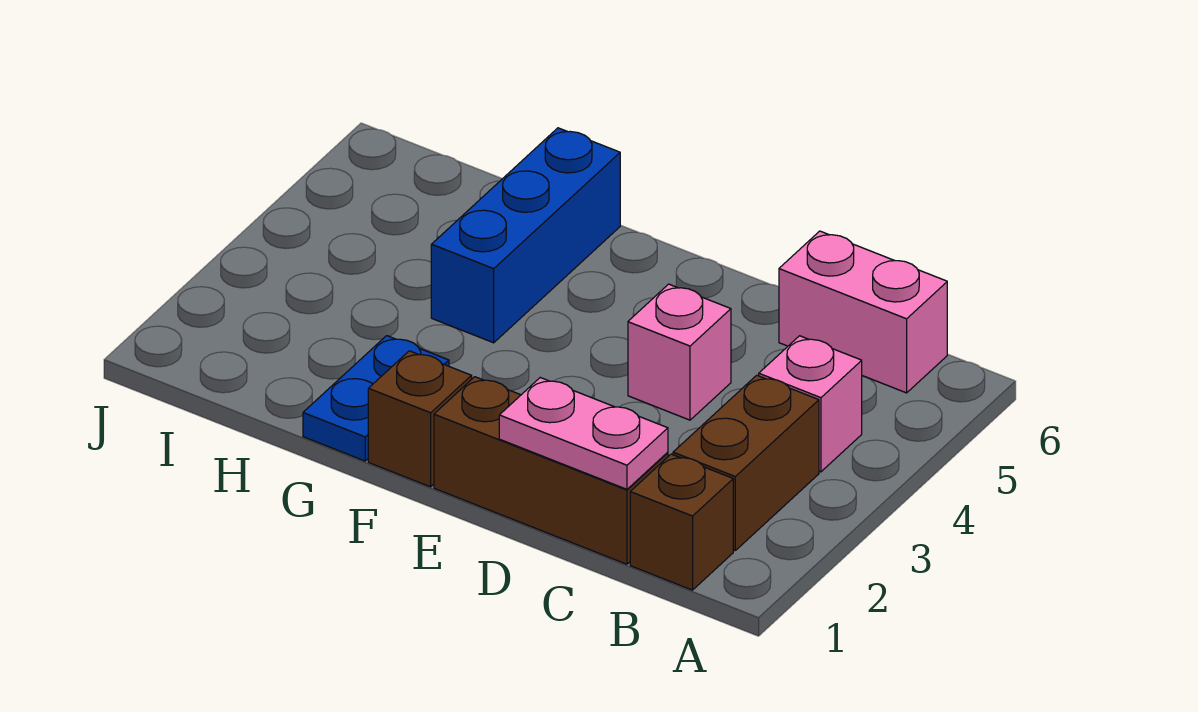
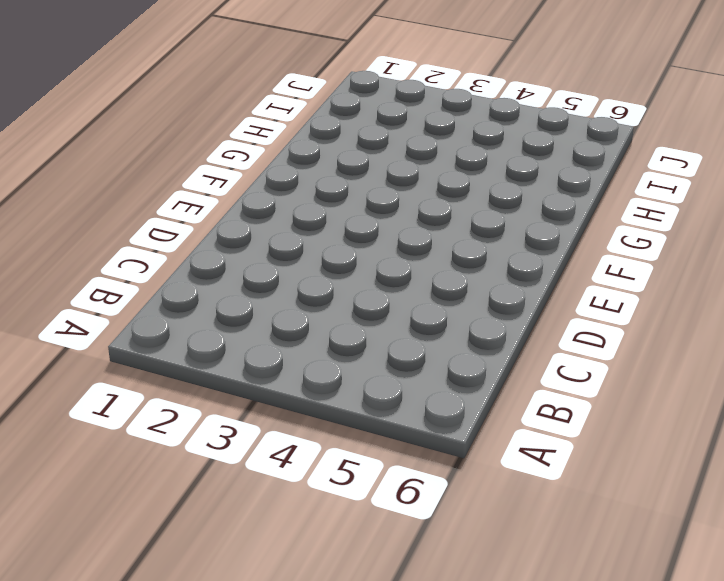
none -> brown 1x1 brick [630,454,733,590]
none -> brown 1x2 brick [673,375,819,550]

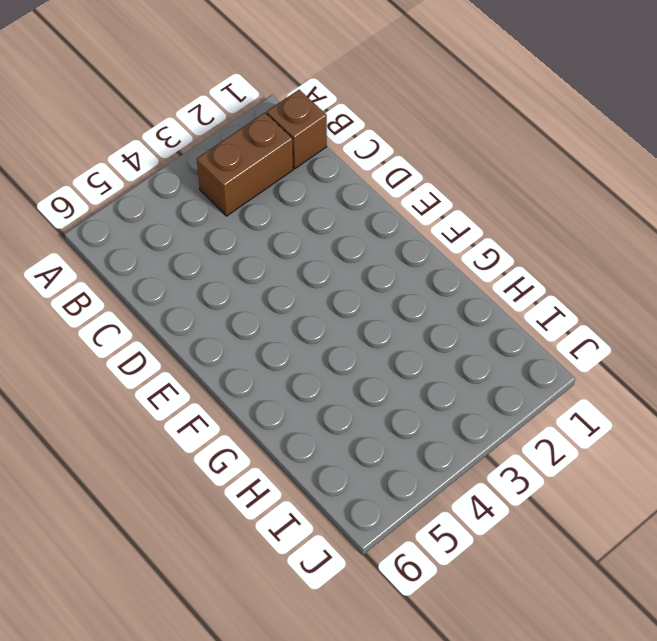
none -> pink 1x1 brick [759,336,862,472]
none -> pink 1x2 brick [779,231,947,393]

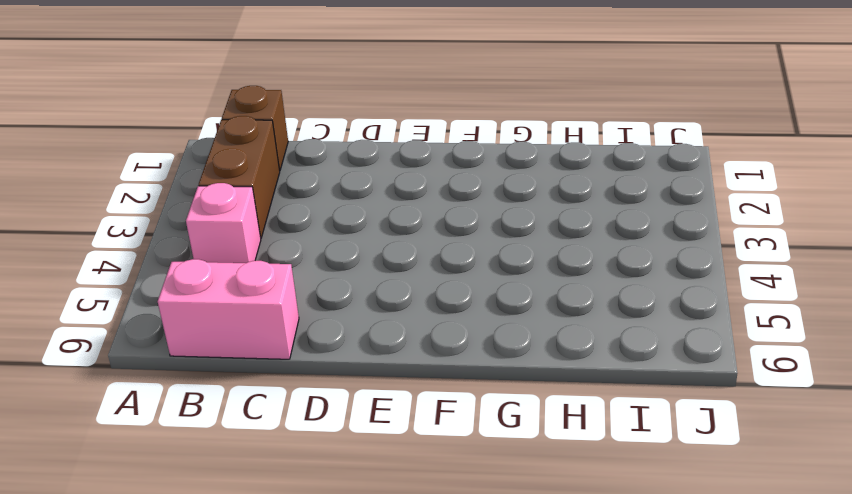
none -> brown 1x3 brick [434,377,668,564]
none -> pink 1x1 brick [628,284,731,420]

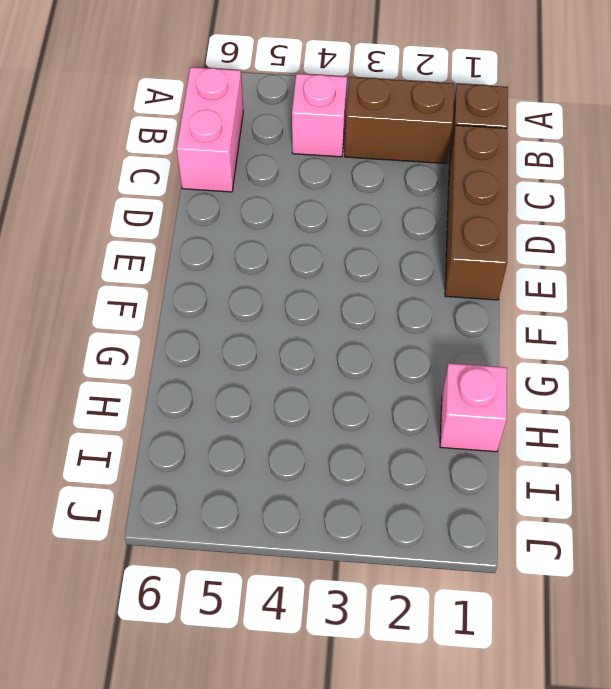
pink 1x1 brick [440,363,507,452] -> pink 1x1 brick moved to [628,284,731,420]
none -> brown 1x1 brick [368,351,472,487]
none -> blue 1x2 plate [303,336,449,461]

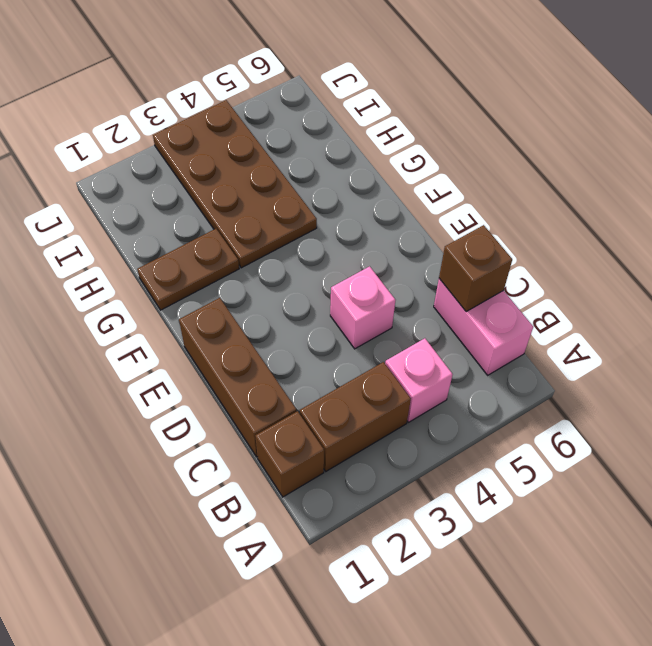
brown 1x1 brick [439,225,512,311] -> brown 1x1 brick moved to [368,351,472,487]
brown 1x2 plate [137,229,239,310] -> blue 1x2 plate [303,336,449,461]
brown 2x4 plate [153,100,317,268] -> blue 1x3 brick [431,128,620,343]
none -> pink 1x2 plate [499,378,668,489]

